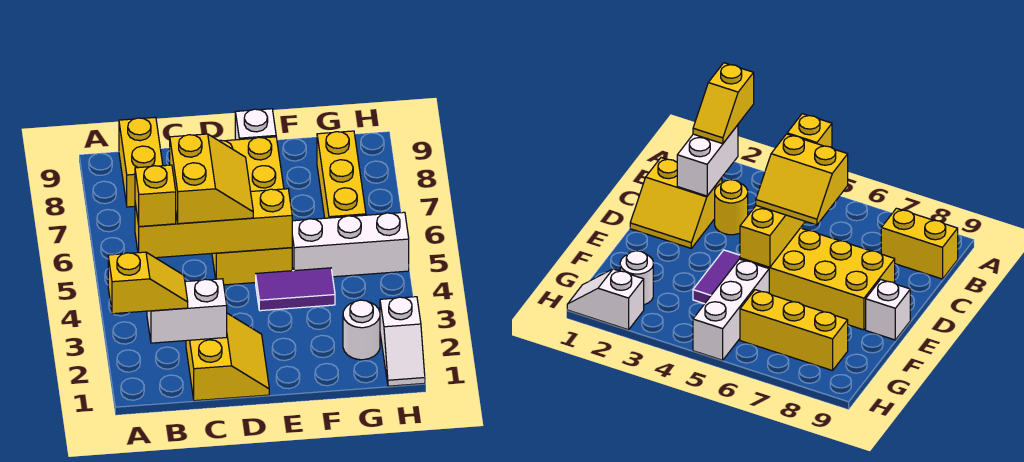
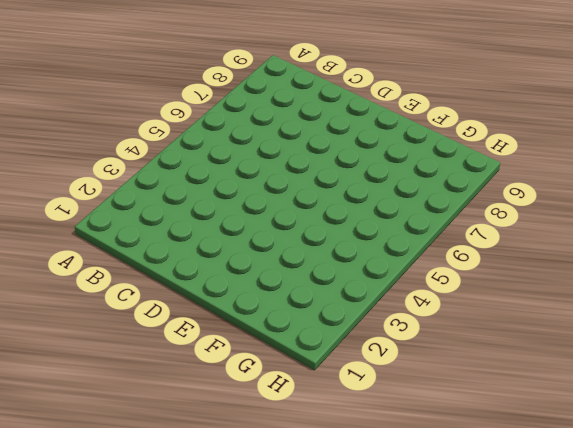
none -> yellow 1x2 brick [119,117,163,207]
none -> yellow 2x2 slope [186,313,269,401]
none -> yellow 1x1 round brick [715,180,748,235]

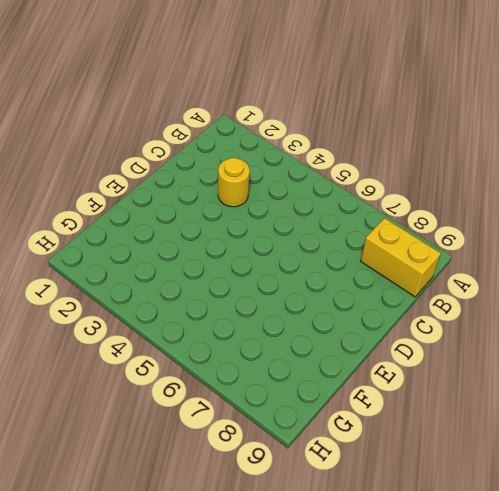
none -> yellow 2x2 slope [186,313,269,401]
none -> yellow 2x4 brick [212,137,292,285]
none -> purple 1x2 tile [256,268,335,311]

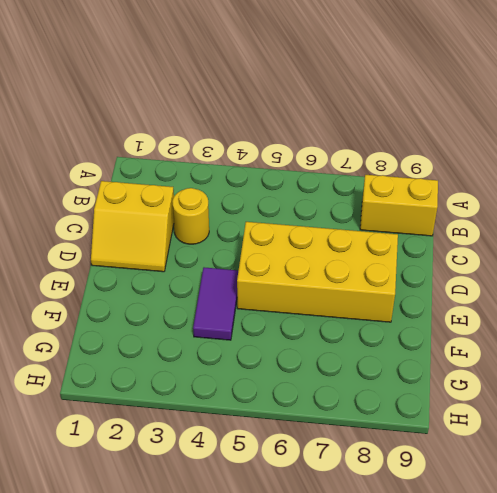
none -> white 1x1 brick [235,109,276,140]
none -> white 1x3 brick [292,212,409,277]
none -> white 1x1 round brick [343,300,380,360]

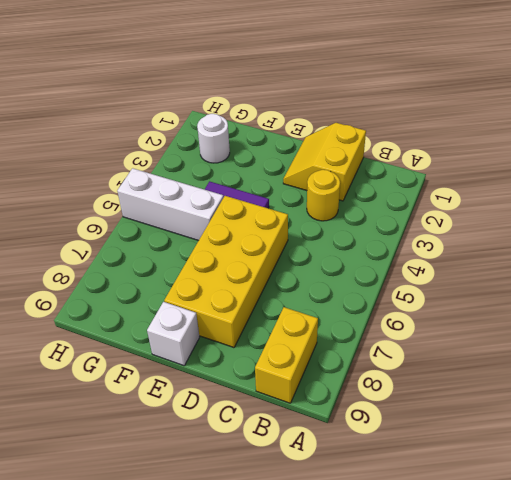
none -> yellow 1x3 brick [317,131,366,218]
none -> white 1x2 slope [380,297,425,386]
none -> white 1x2 brick [147,279,227,343]

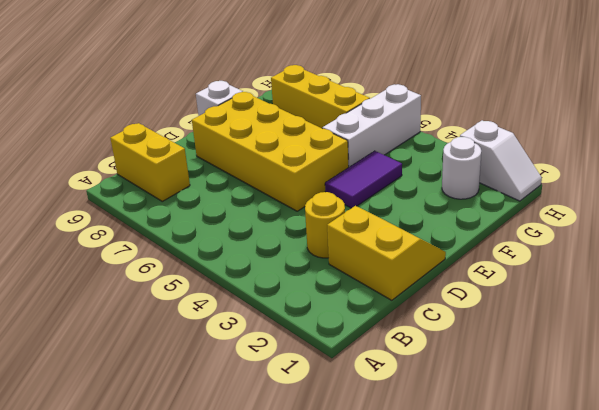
none -> white 1x2 brick [147,279,227,343]
none -> yellow 1x4 brick [135,189,292,258]
none -> yellow 1x2 slope [108,252,188,314]

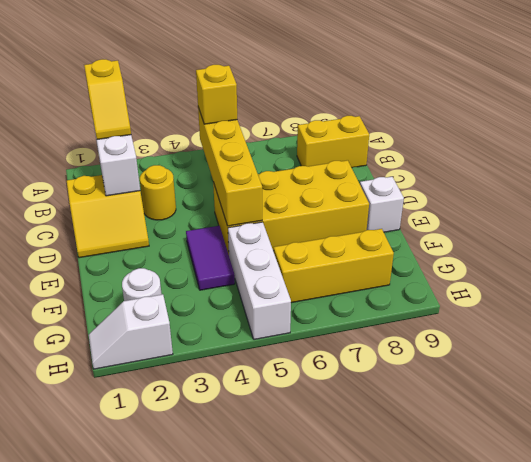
none -> yellow 2x2 slope [170,134,253,224]

